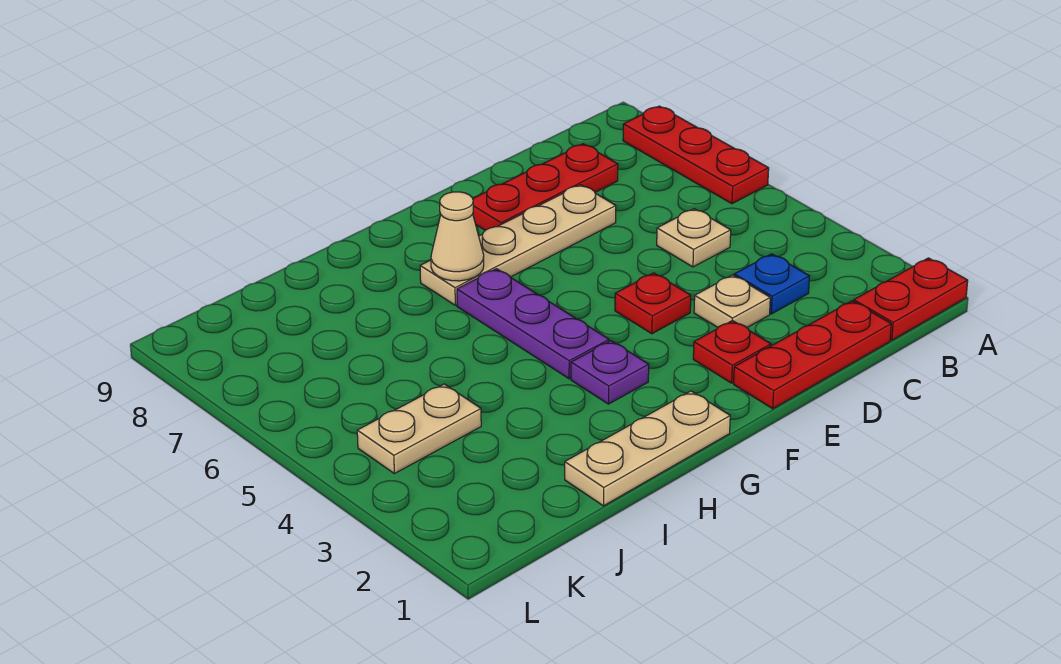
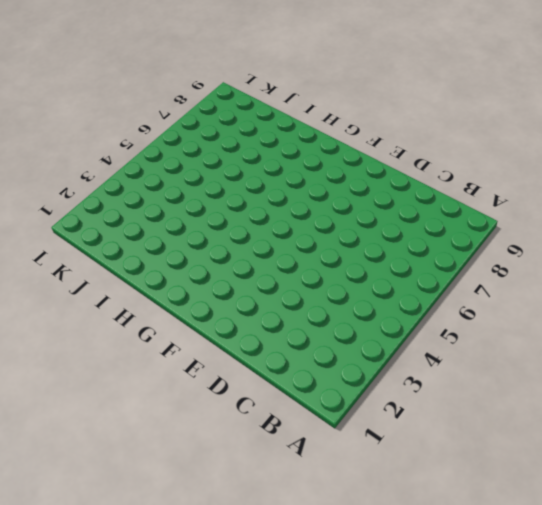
none -> red 1x2 plate [854,258,968,340]
none -> red 1x3 plate [623,106,769,204]
none -> red 1x3 plate [734,301,891,409]

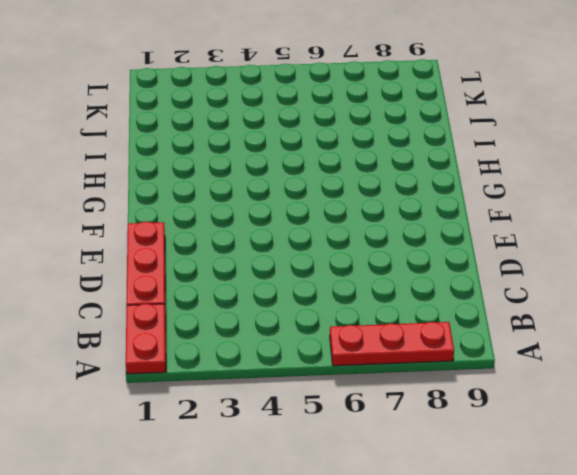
none -> blue 1x1 plate [734,254,809,314]
none -> tan 1x1 plate [657,209,731,267]
none -> red 1x3 plate [473,144,618,230]

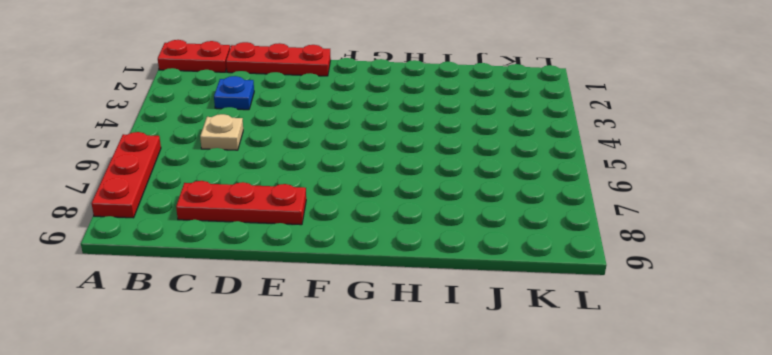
none -> tan 1x1 plate [694,275,770,327]
none -> tan 1x4 plate [420,185,616,305]
none -> red 1x1 plate [693,320,771,383]

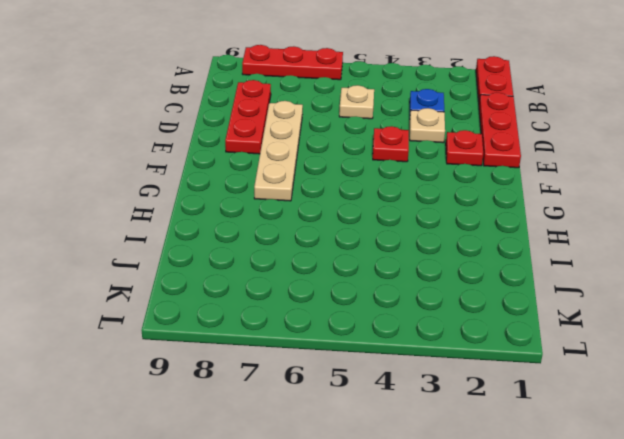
none -> tan 1x3 plate [565,391,730,506]
none -> purple 1x1 plate [571,341,649,404]
none -> purple 1x3 plate [457,269,609,379]

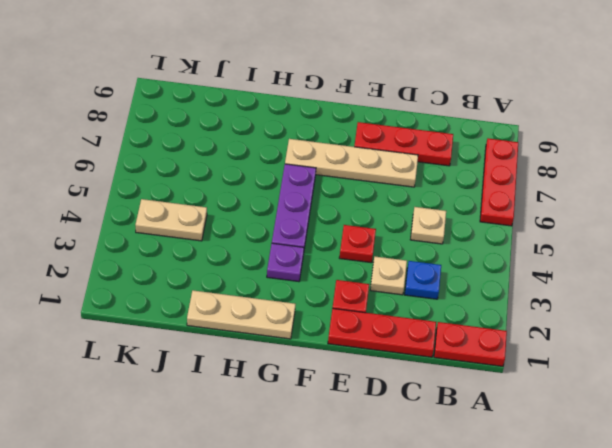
none -> tan 1x1 cone [431,192,484,281]

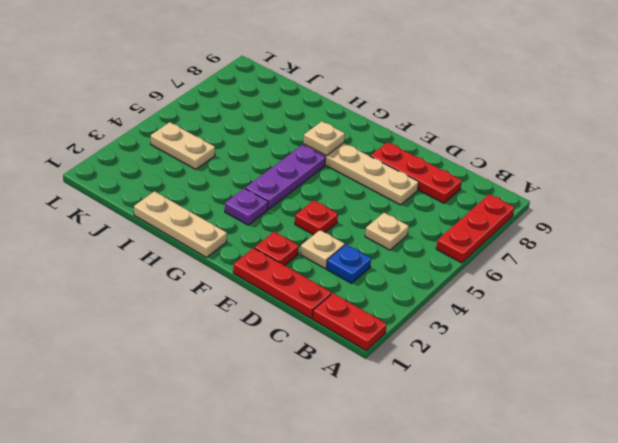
tan 1x1 plate [303,121,345,156] -> tan 1x1 cone [431,192,484,281]

